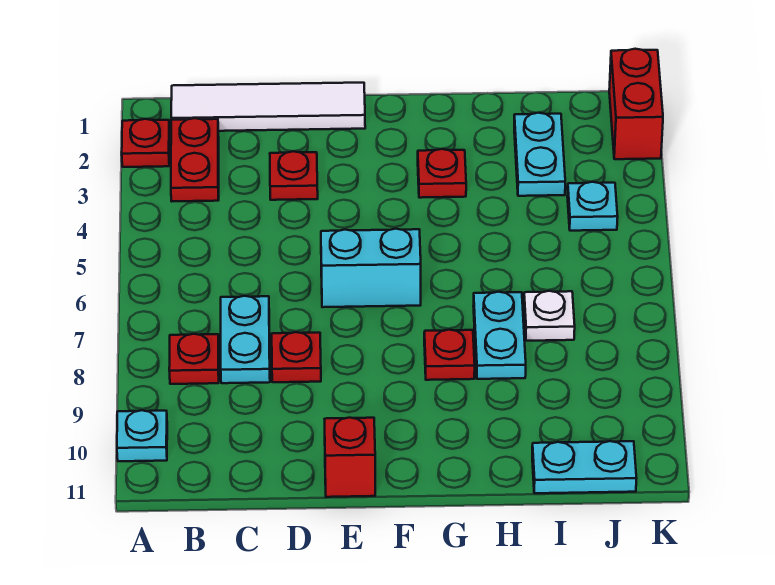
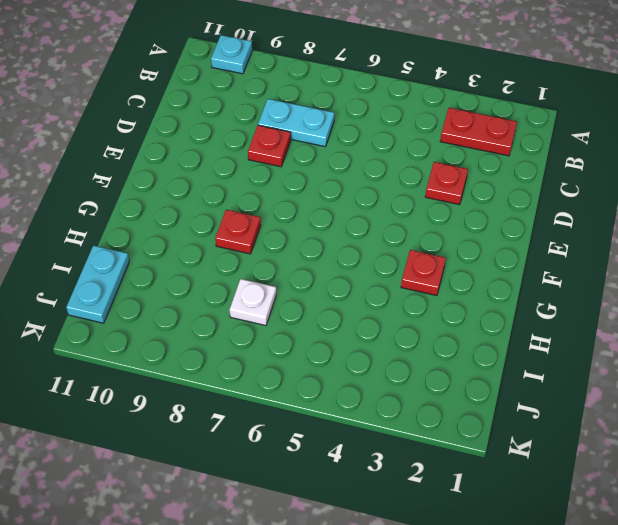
none -> red 1x1 plate [122,119,170,167]
none -> white 1x4 tile [171,83,365,131]
none -> red 1x1 plate [169,334,219,384]

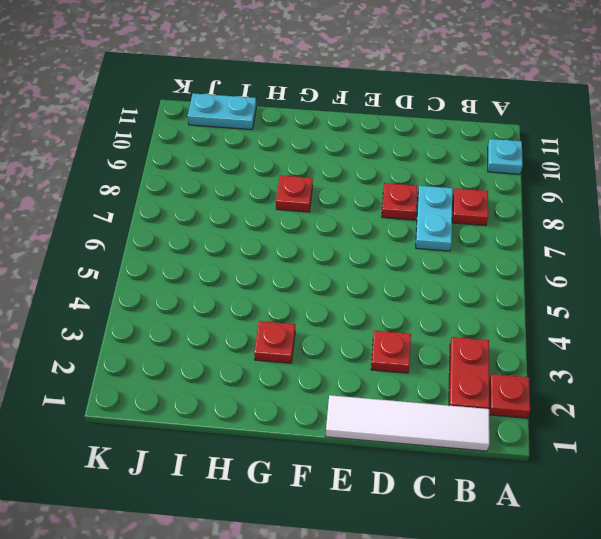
none -> cyan 1x2 brick [321,229,421,307]
none -> red 1x1 brick [325,418,375,497]
none -> cyan 1x2 plate [473,292,526,379]

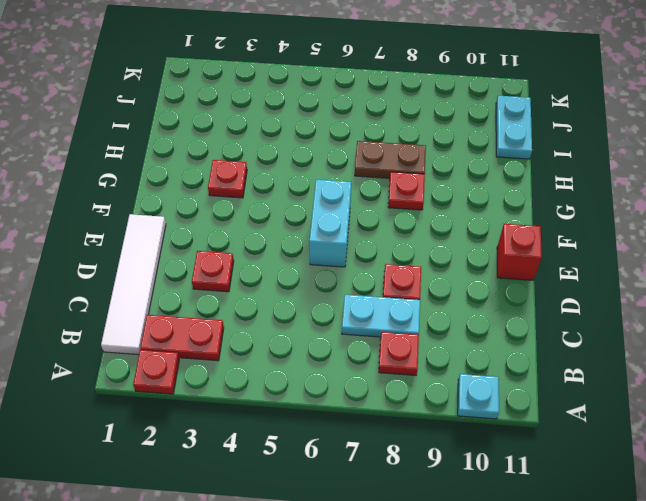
brown 1x2 plate [355,141,426,178] -> cyan 1x2 plate [473,292,526,379]
none -> cyan 1x2 plate [514,113,565,196]
none -> white 1x1 plate [524,291,575,341]
none -> cyan 1x1 plate [567,182,618,231]

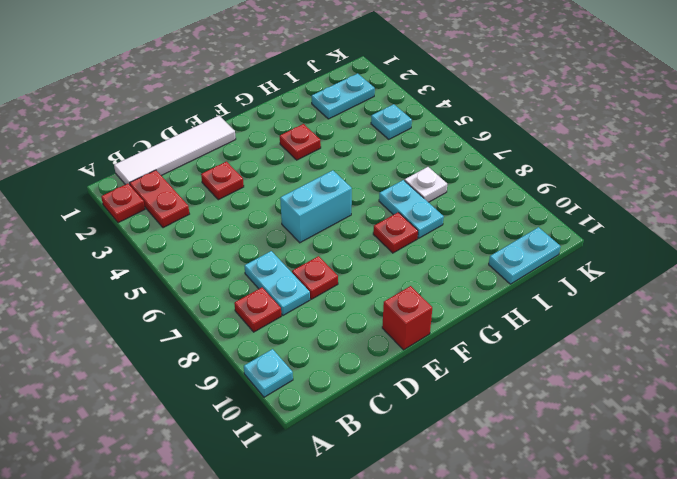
cyan 1x2 plate [312,73,375,119] -> cyan 1x2 plate turned to [514,113,565,196]
none -> red 1x2 brick [609,49,663,159]

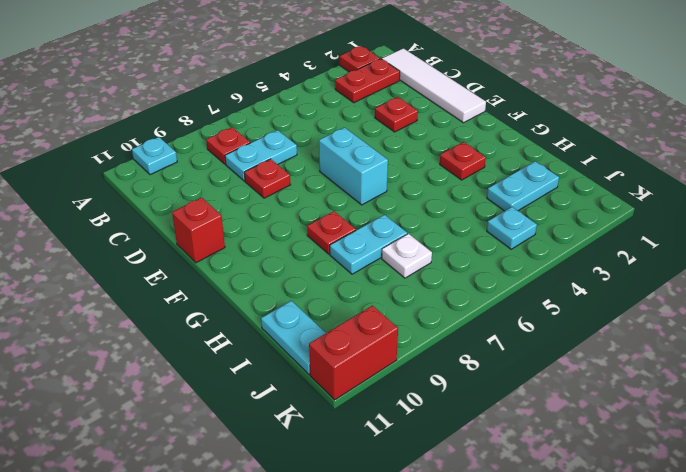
red 1x2 brick [309,306,398,400] -> red 1x2 brick moved to [609,49,663,159]

